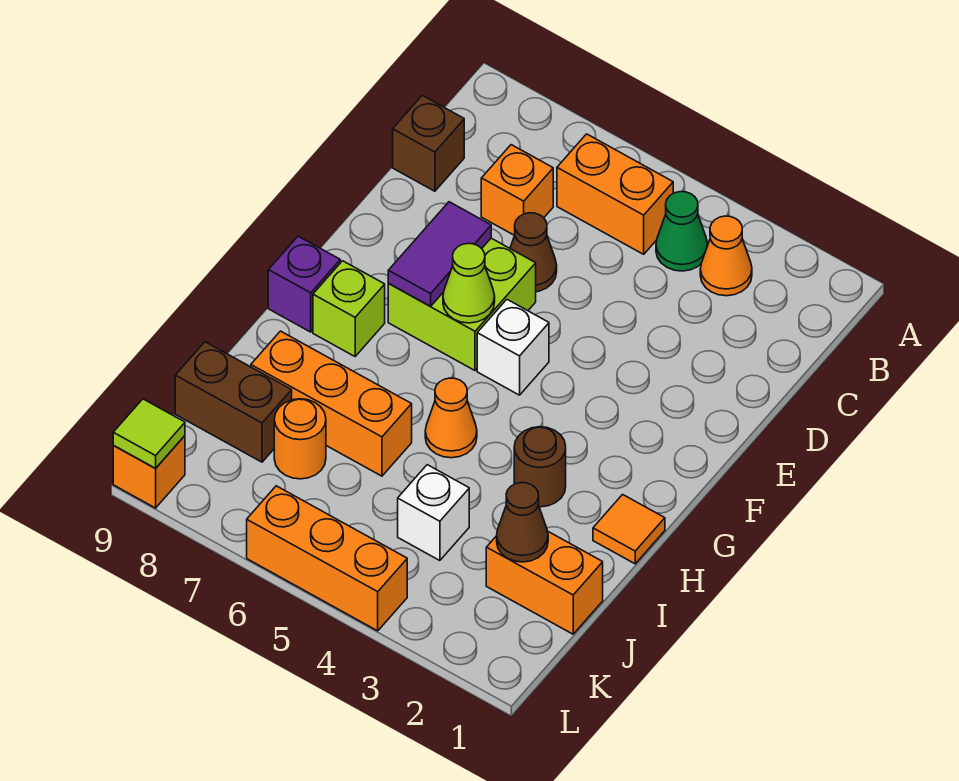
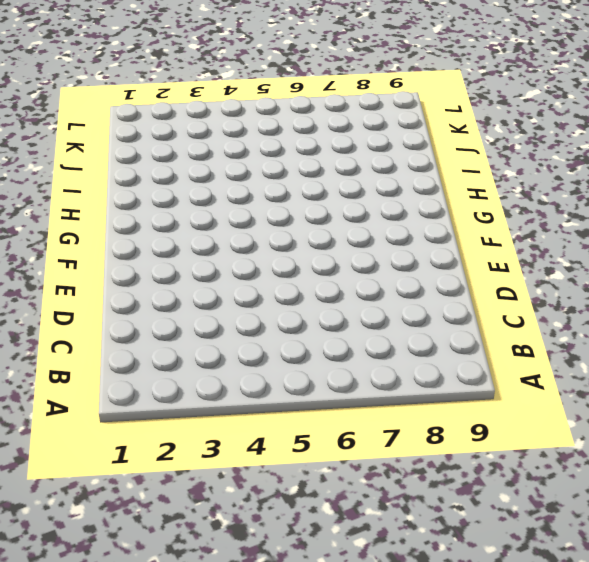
none -> orange 1x1 cone [700,216,752,296]
none -> green 1x1 cone [656,192,708,271]
none -> orange 1x2 brick [557,134,673,254]

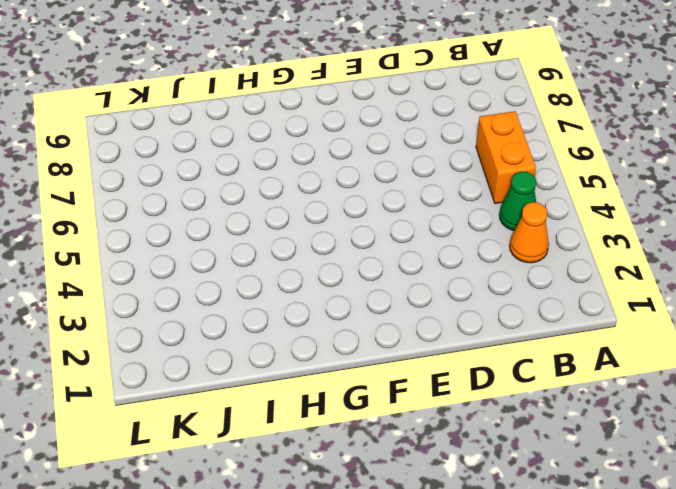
none -> orange 1x1 brick [481,145,553,236]
none -> brown 1x1 brick [393,95,464,191]
none -> brown 1x1 cone [510,213,557,292]

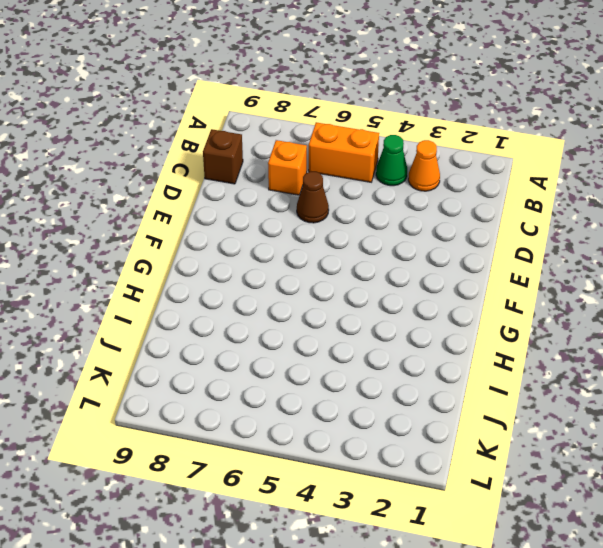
none -> lime 2x2 brick [388,238,536,370]
none -> white 1x1 brick [477,300,549,395]
none -> lime 1x1 brick [313,261,385,356]

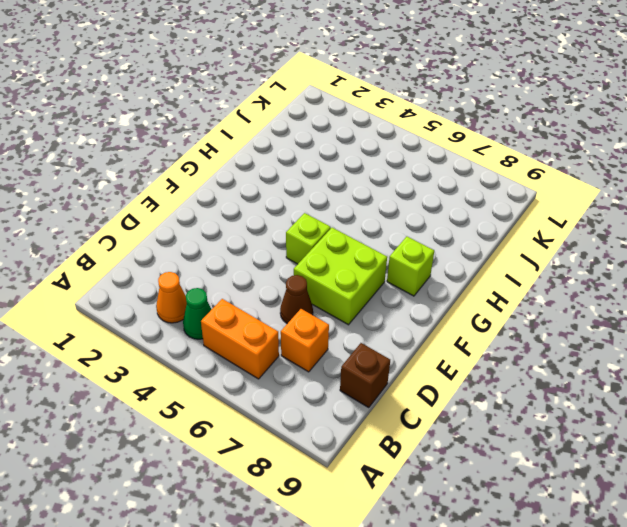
lime 1x1 brick [286,213,331,264] -> white 1x1 brick [477,300,549,395]
none -> purple 1x1 brick [268,236,340,332]
none -> orange 1x1 tile [593,495,665,564]
none -> brown 1x1 round brick [514,427,566,507]

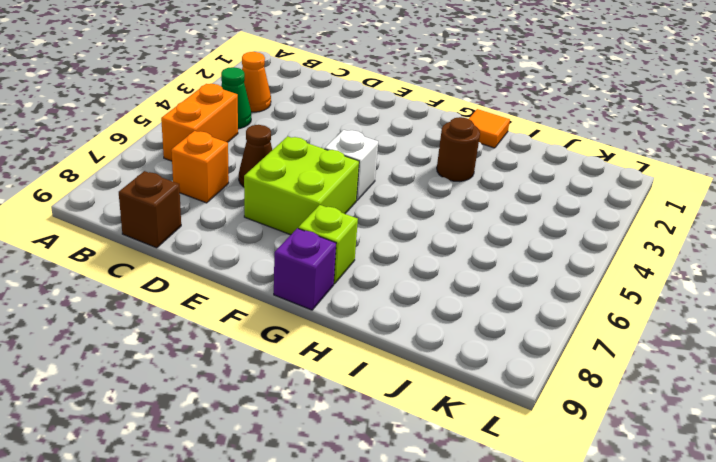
none -> orange 1x1 cone [425,378,477,458]
none -> orange 1x3 brick [251,331,412,476]
none -> orange 1x2 brick [486,531,603,634]

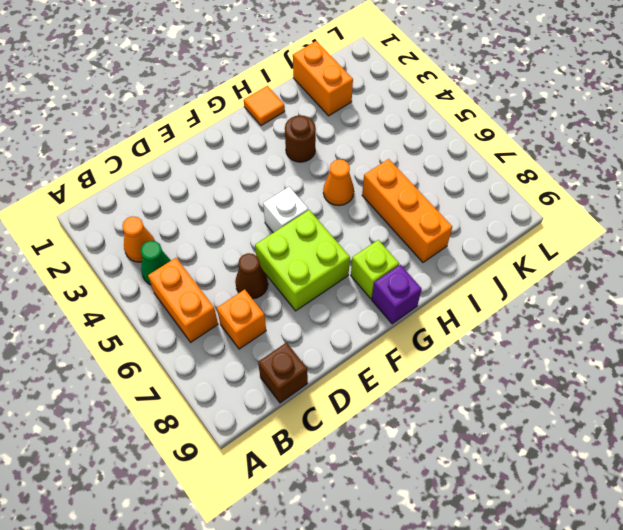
none -> white 1x1 brick [398,465,469,561]
none -> orange 1x1 round brick [274,399,326,479]
none -> brown 1x2 brick [175,342,292,462]

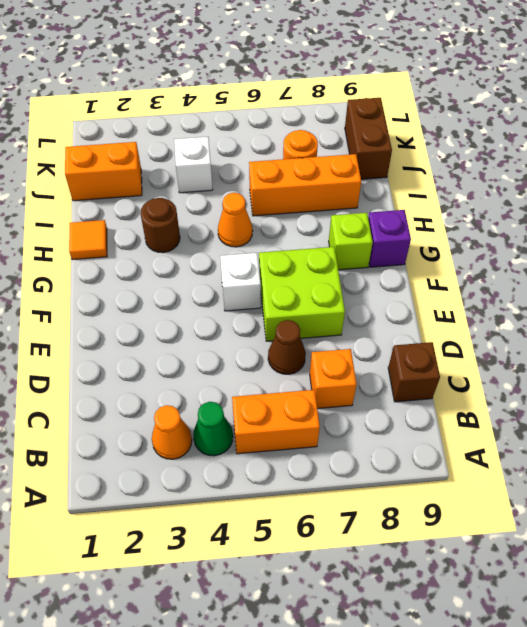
brown 1x2 brick [345,98,392,179] -> brown 1x2 brick turned to [175,342,292,462]
none -> orange 1x3 brick [247,486,407,631]
none -> orange 1x1 brick [113,436,185,508]
none -> purple 1x2 tile [388,202,491,306]

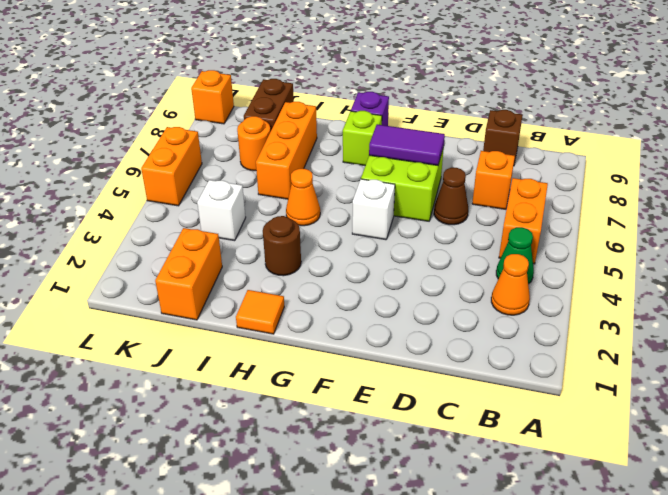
orange 1x2 brick [141,127,202,206] -> orange 1x3 brick [247,486,407,631]
none -> lime 1x1 cone [443,243,495,323]
none -> brown 1x1 cone [497,483,548,562]
none -> lime 1x1 tile [113,399,185,468]

